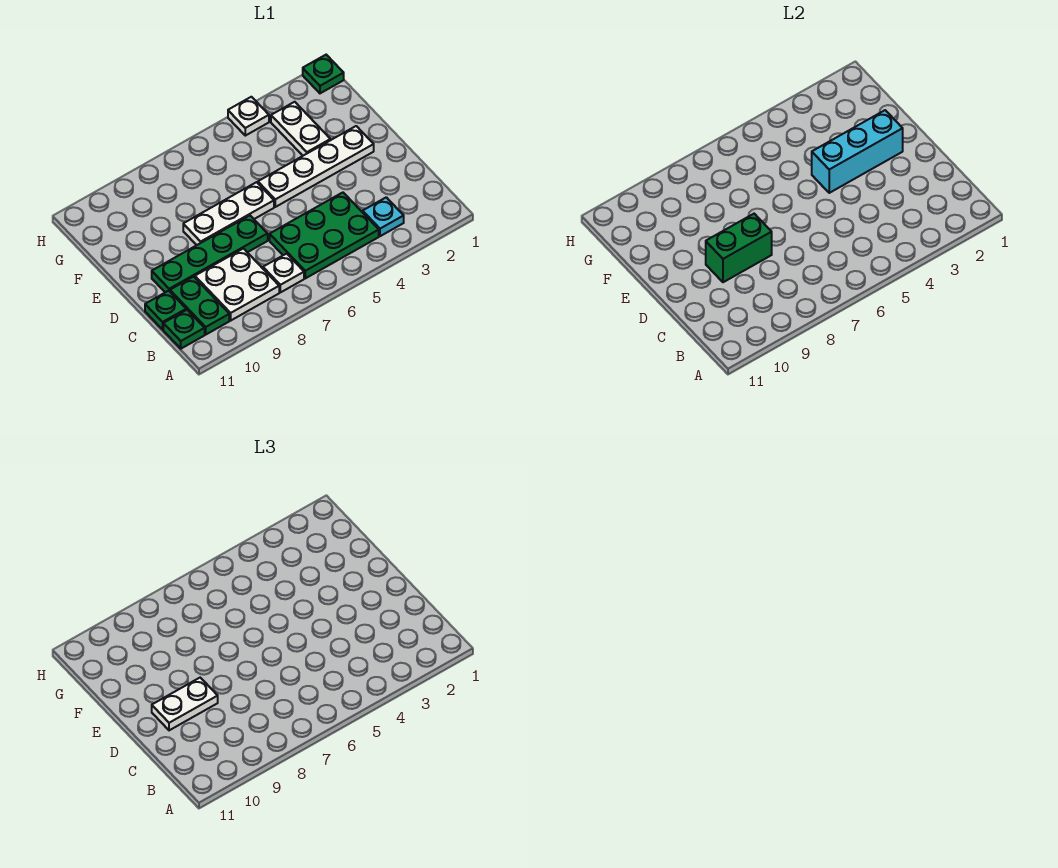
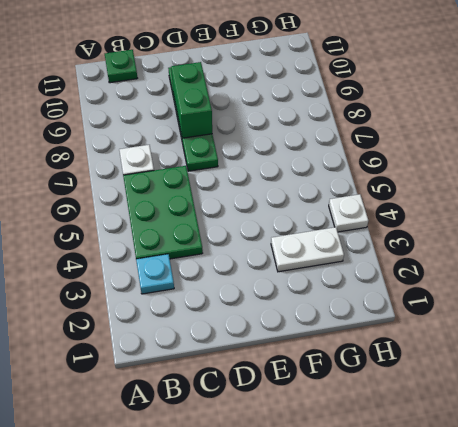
none -> white 2x2 plate [195,249,279,320]
none -> green 1x2 plate [170,277,229,334]
none -> green 1x1 plate [145,291,186,329]

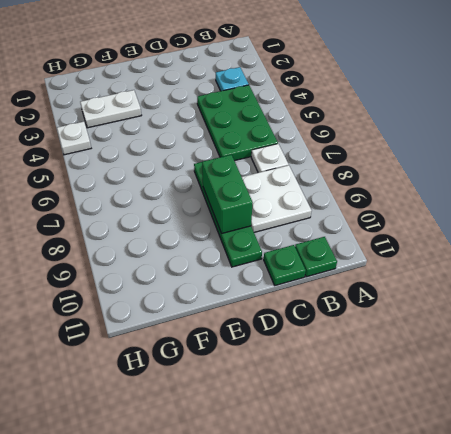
none -> green 1x2 plate [170,277,229,334]
none -> white 1x4 plate [258,126,374,207]
none -> white 1x3 plate [183,182,274,245]

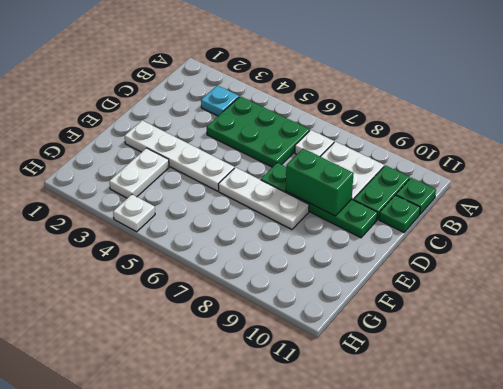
none -> green 1x1 plate [303,55,344,93]
none -> cyan 1x3 brick [812,110,903,193]
none -> white 1x2 plate [152,678,218,730]

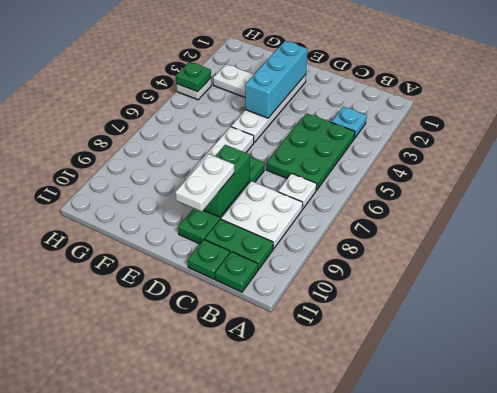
green 1x1 plate [176,62,211,92] -> green 1x1 plate moved to [303,55,344,93]

